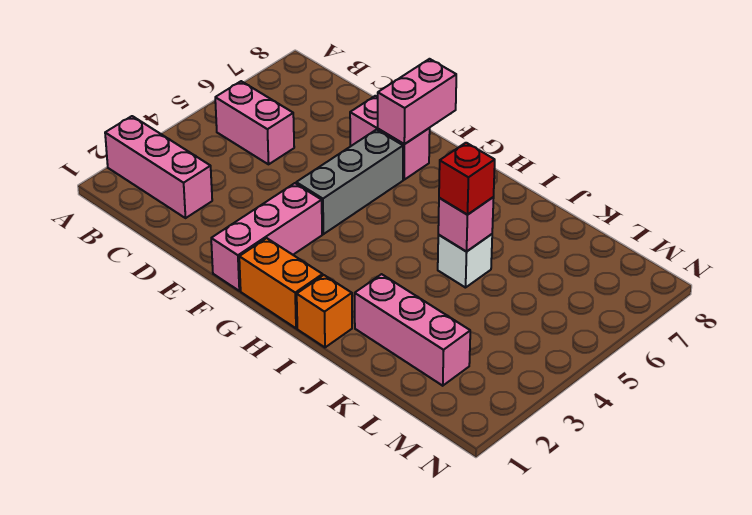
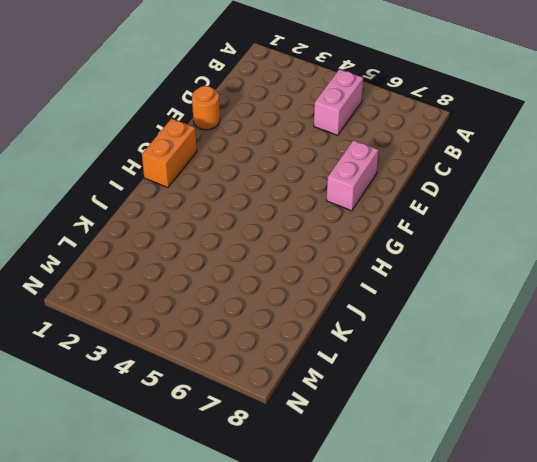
orange 1x1 round brick [192,86,220,130] -> none
none -> pink 1x3 brick [105,116,212,218]
none -> pink 1x3 brick [211,183,322,291]
none -> grey 1x3 brick [296,130,403,234]

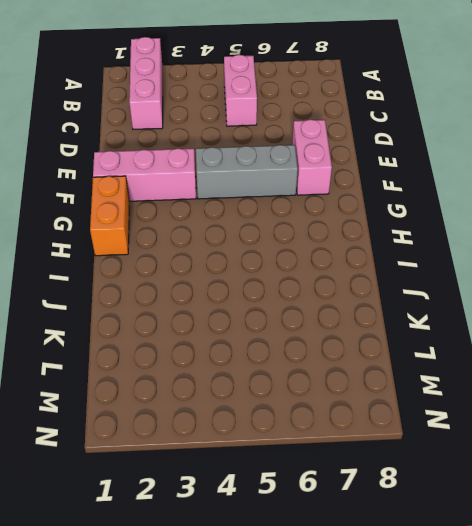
none -> orange 1x1 brick [297,275,352,347]
none -> pink 1x3 brick [355,274,470,386]
none -> white 1x1 brick [438,234,492,288]

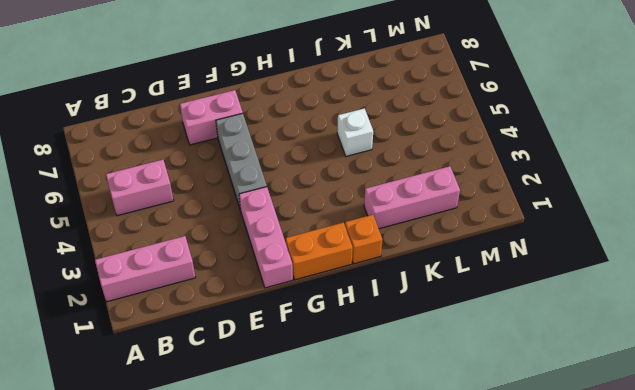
none -> pink 1x2 brick [378,59,456,144]
none -> pink 1x1 brick [438,197,494,252]
none -> red 1x1 brick [439,143,495,215]

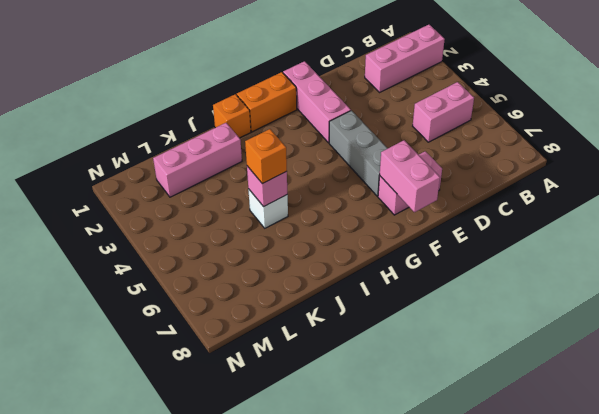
orange 1x1 brick [245,129,287,184] -> red 1x1 brick [439,143,495,215]

